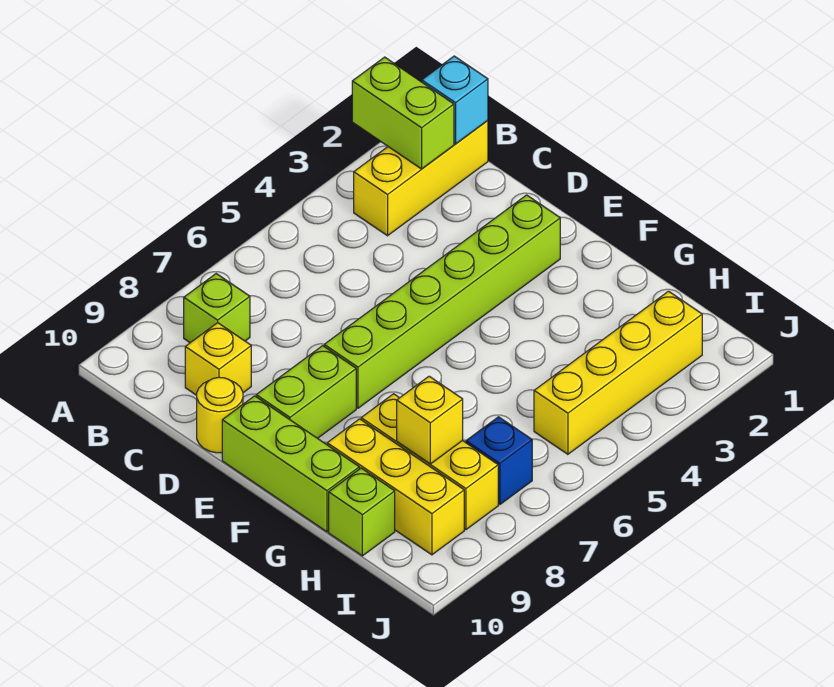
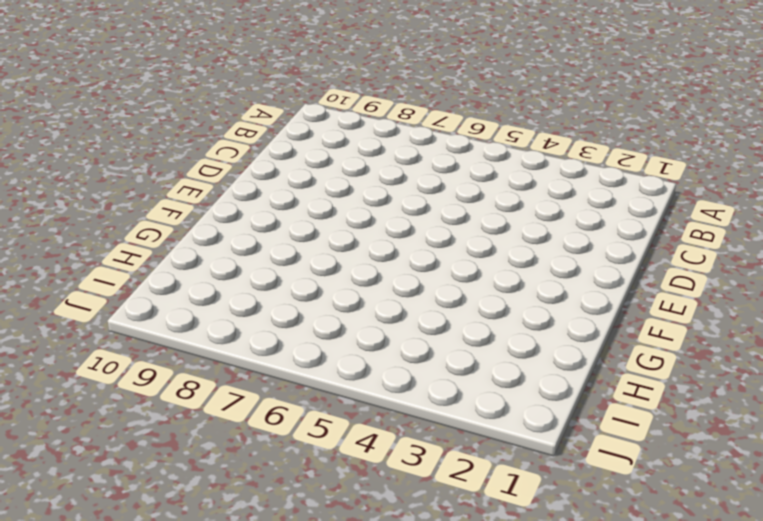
none -> yellow 1x3 brick [354,120,488,236]
none -> lime 1x1 brick [184,274,250,343]
none -> yellow 1x1 brick [185,323,251,395]

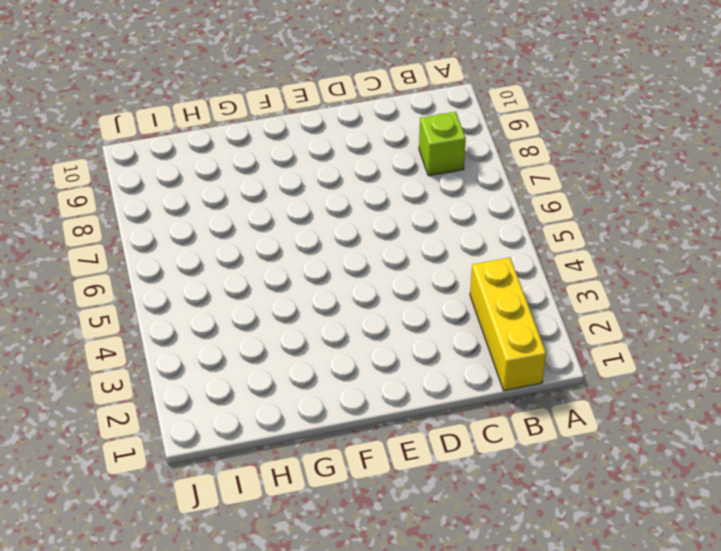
none -> yellow 1x1 brick [185,323,251,395]
none -> yellow 1x1 round brick [197,377,243,453]
none -> lime 1x6 brick [324,195,560,408]

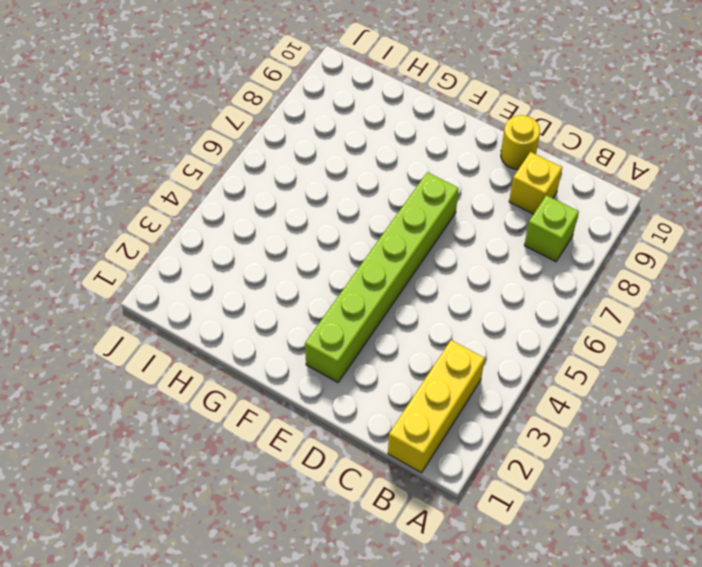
none -> lime 1x2 brick [256,346,356,438]
none -> lime 1x3 brick [222,396,359,532]
none -> yellow 1x3 brick [361,394,498,530]

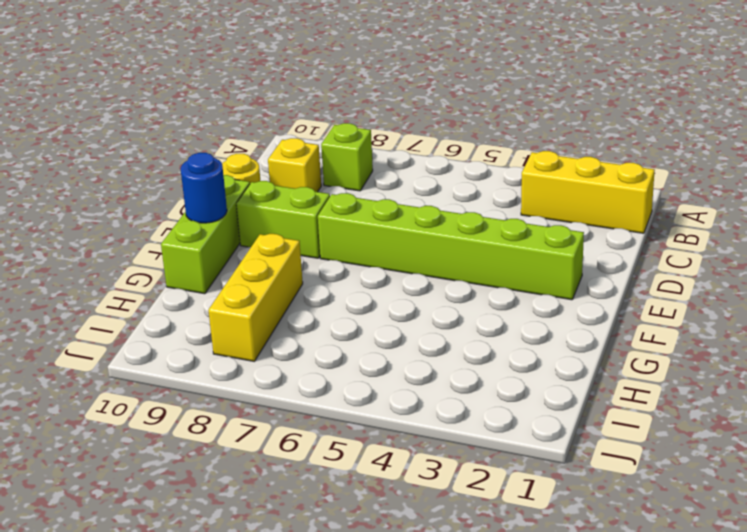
blue 1x1 round brick [181,153,227,223] -> none
none -> yellow 1x3 brick [327,419,464,555]
none -> lime 1x1 brick [329,468,395,556]
none -> yellow 1x4 brick [534,291,702,454]

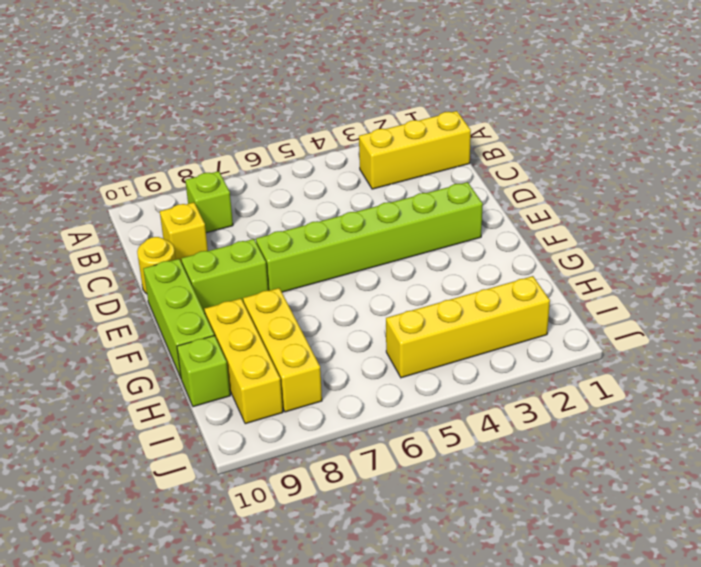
none -> blue 1x1 brick [466,417,532,504]
none -> lime 1x2 brick [352,57,454,169]
none -> cyan 1x1 brick [422,56,488,144]

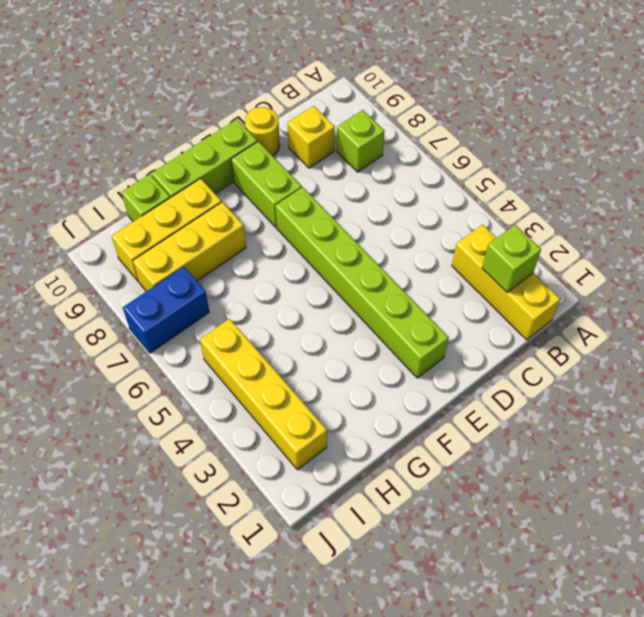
lime 1x1 brick [482,225,541,292] -> lime 1x2 brick [352,57,454,169]
blue 1x2 brick [123,267,209,353] -> blue 1x1 brick [466,417,532,504]
none -> cyan 1x1 brick [422,56,488,144]
none -> yellow 1x1 brick [397,376,463,464]

